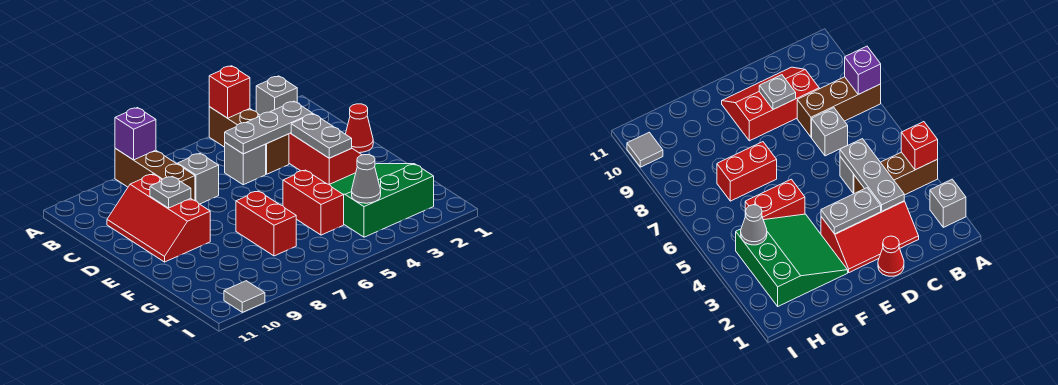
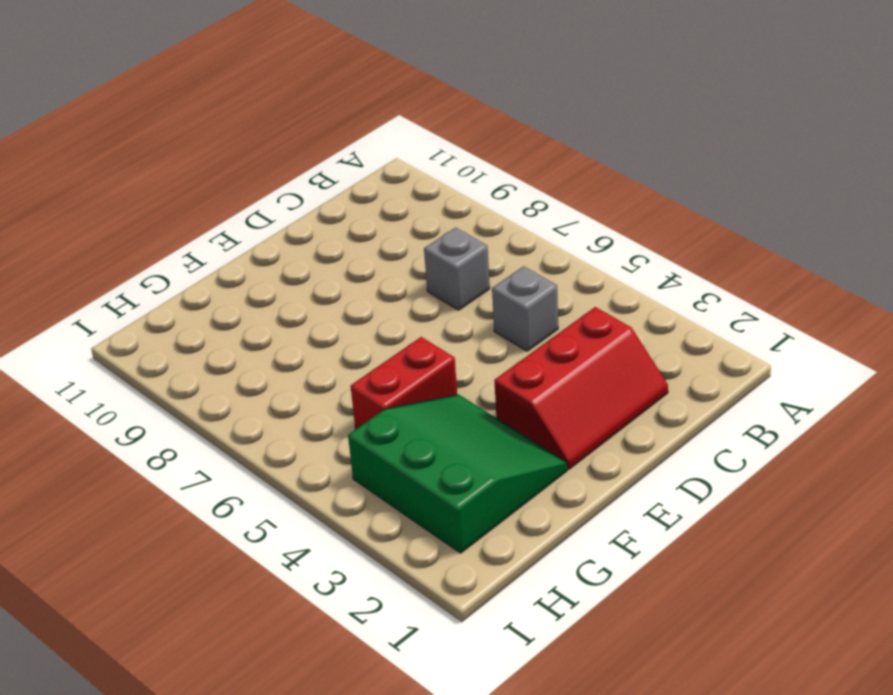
none -> grey 1x1 brick [256,76,297,115]
none -> brown 1x3 brick [209,107,289,174]
none -> brown 1x3 brick [115,148,195,201]

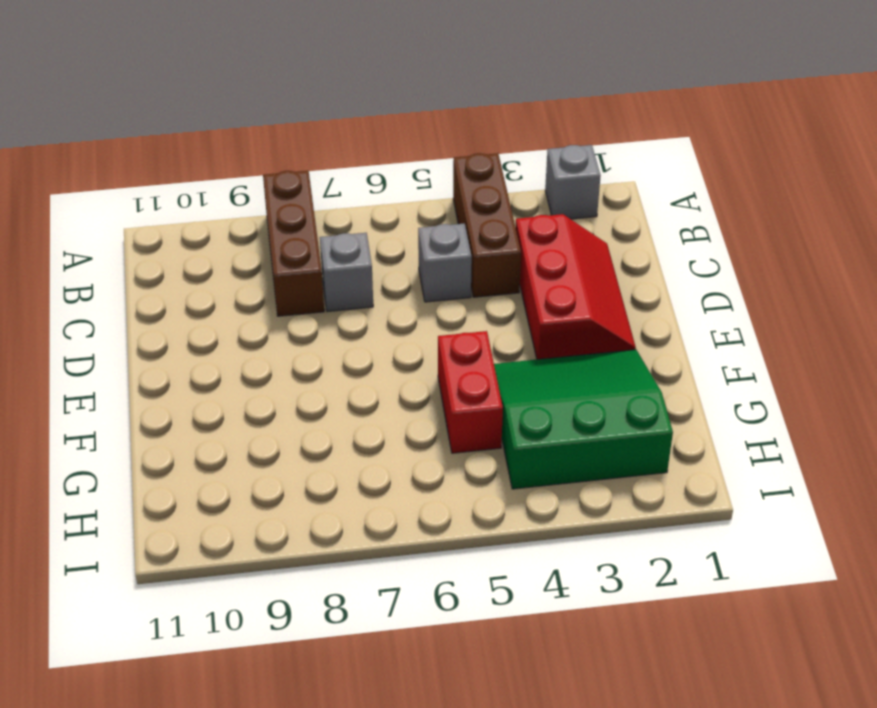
none -> red 2x3 slope [107,174,210,262]
none -> red 1x1 cone [346,104,373,153]
none -> red 1x2 brick [236,191,296,256]

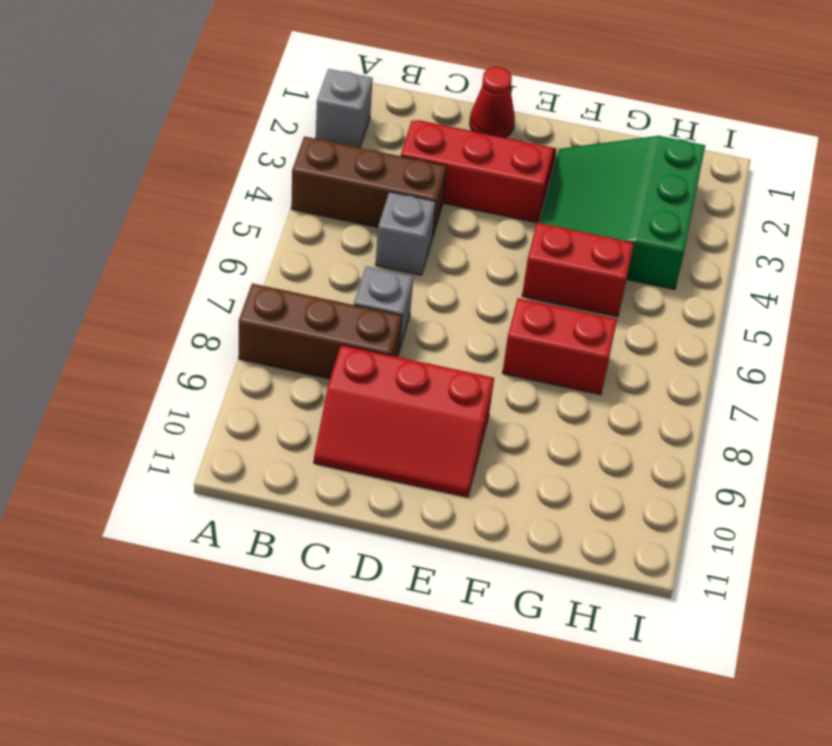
none -> grey 1x1 tile [224,281,265,312]
none -> red 1x1 brick [209,66,250,118]
none -> purple 1x1 brick [115,108,156,160]

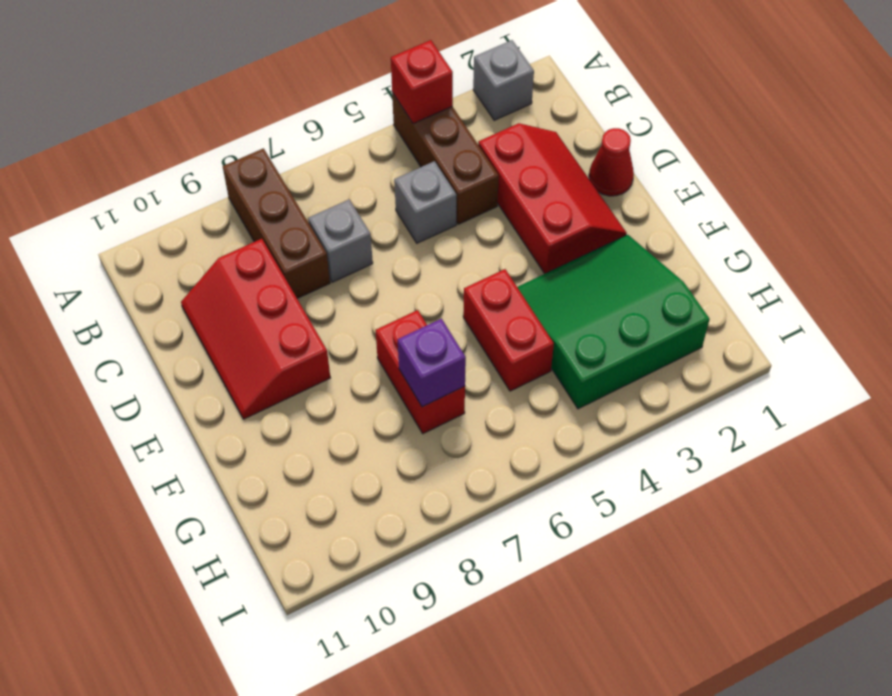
purple 1x1 brick [398,319,466,407] -> purple 1x1 brick moved to [115,108,156,160]
none -> grey 1x1 tile [224,281,265,312]
none -> grey 1x3 plate [225,101,313,154]
none -> grey 1x2 plate [291,114,352,158]

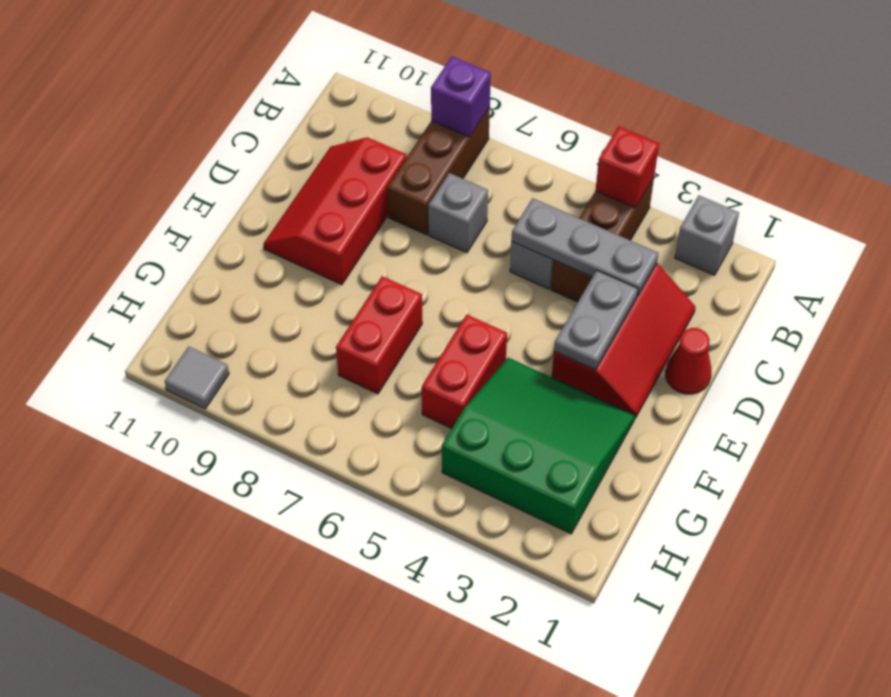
none -> grey 1x1 plate [150,176,191,208]
none -> grey 1x1 cone [352,155,381,203]

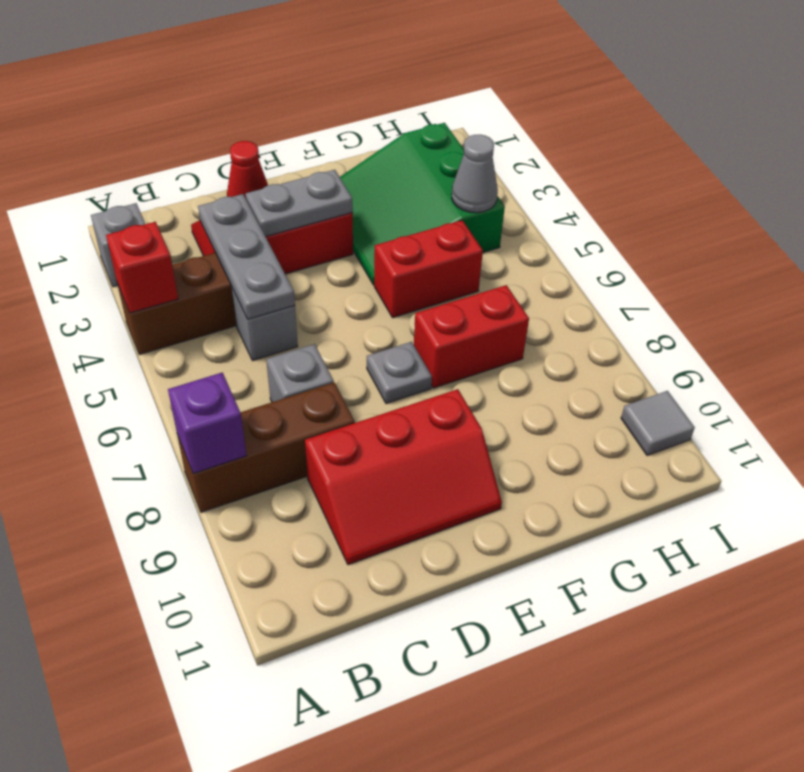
grey 1x1 plate [367,342,432,404] -> grey 1x1 plate moved to [150,176,191,208]

